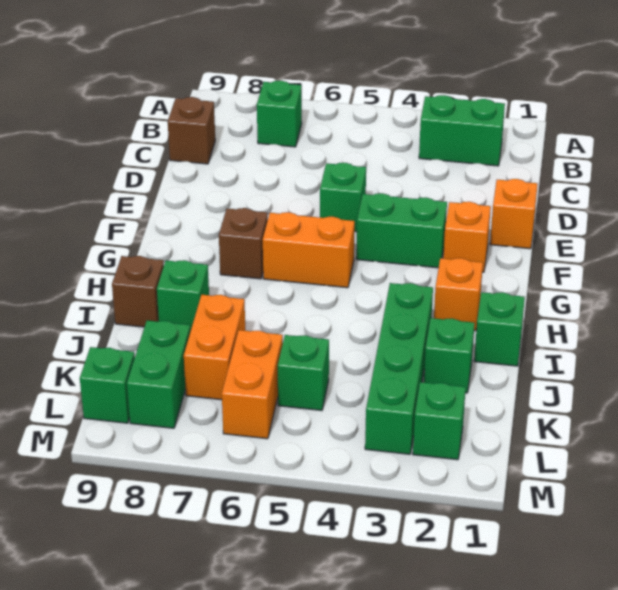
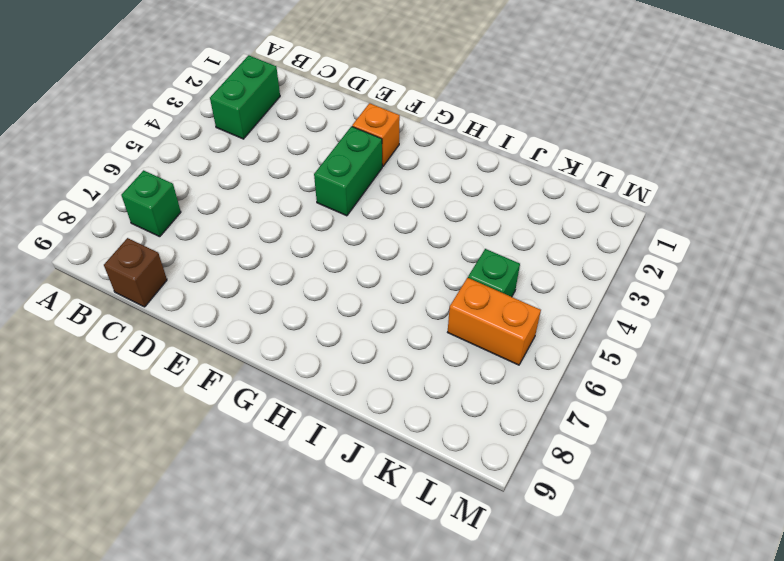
none -> orange 1x1 brick [490,179,538,249]
none -> green 1x1 brick [320,163,366,232]
none -> orange 1x2 brick [263,212,355,288]

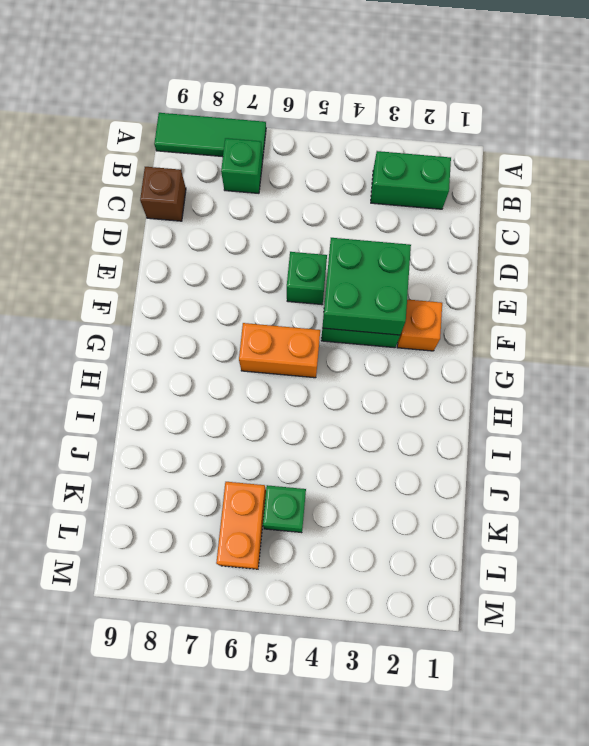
green 1x3 tile [154,113,266,160] -> none
green 2x2 brick [323,238,411,335] -> none
none -> orange 1x1 brick [490,179,538,249]
none -> brown 1x1 brick [219,208,268,279]
none -> orange 1x1 brick [434,258,483,331]

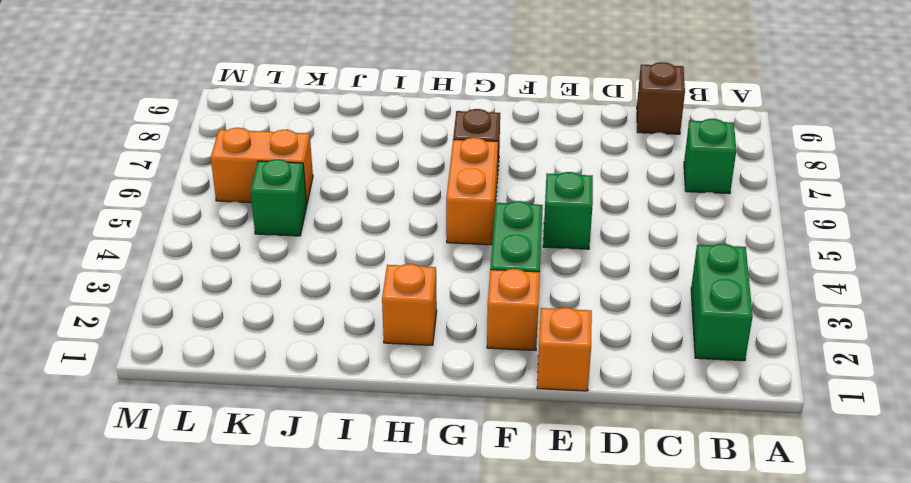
none -> green 1x1 brick [474,292,525,366]
none -> green 1x4 brick [365,283,433,454]
none -> green 1x1 brick [157,260,209,330]

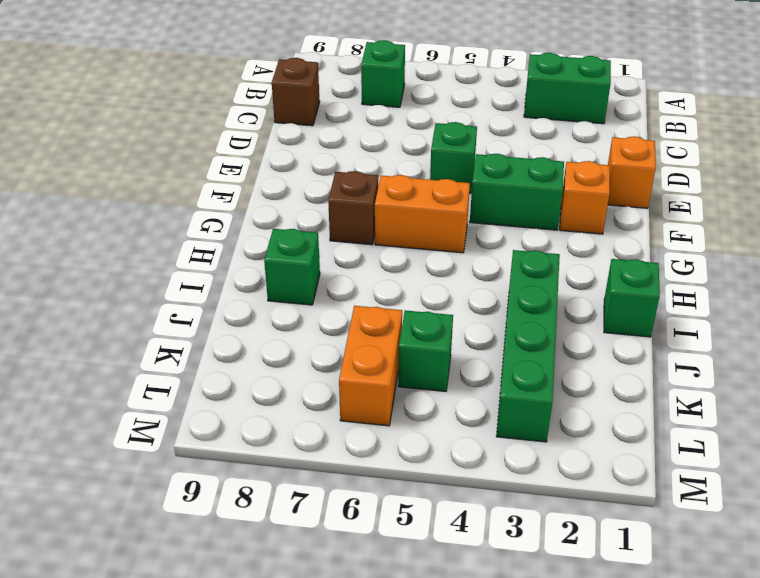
none -> orange 1x1 brick [434,258,483,331]
none -> brown 1x1 brick [112,256,164,327]
none -> green 1x1 brick [424,318,475,393]

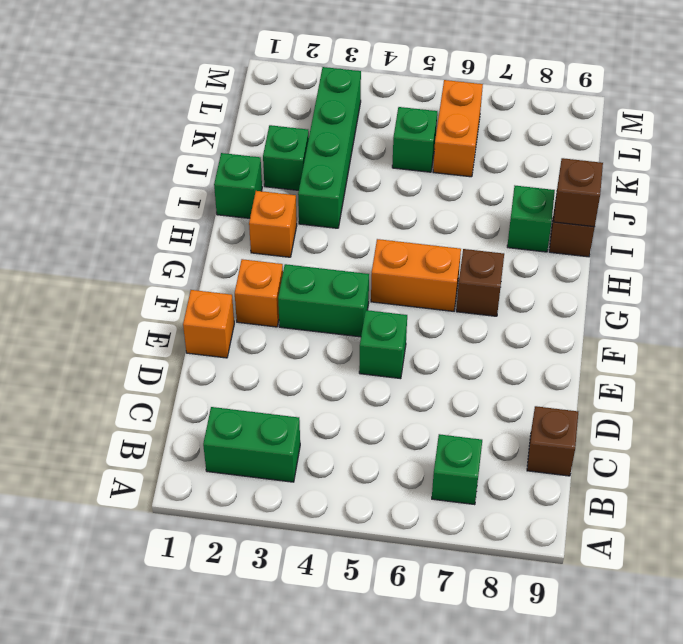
brown 1x1 brick [554,158,603,227] -> none
none -> orange 1x2 brick [184,295,245,400]
none -> green 1x2 brick [127,321,191,428]
none -> green 1x1 brick [413,382,466,460]

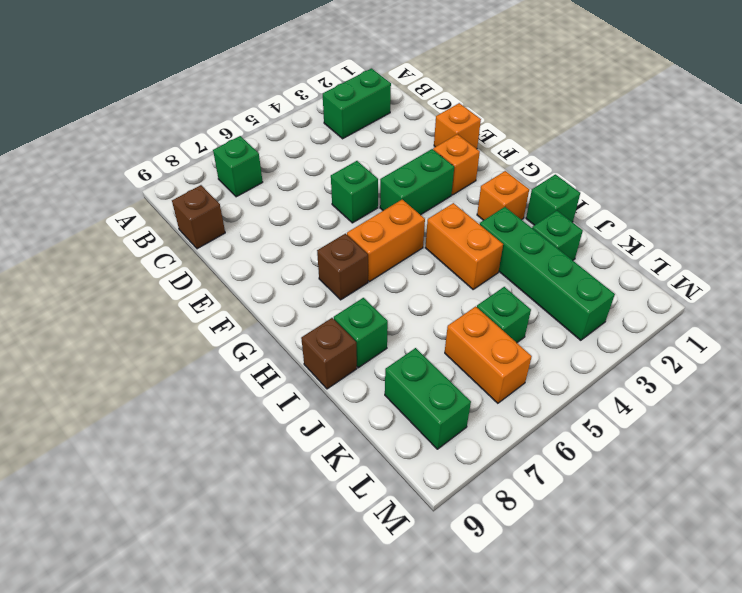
orange 1x2 brick [425,203,503,289] -> orange 1x2 brick moved to [184,295,245,400]
none -> green 1x1 brick [413,382,466,460]
none -> green 1x1 brick [80,347,135,423]

